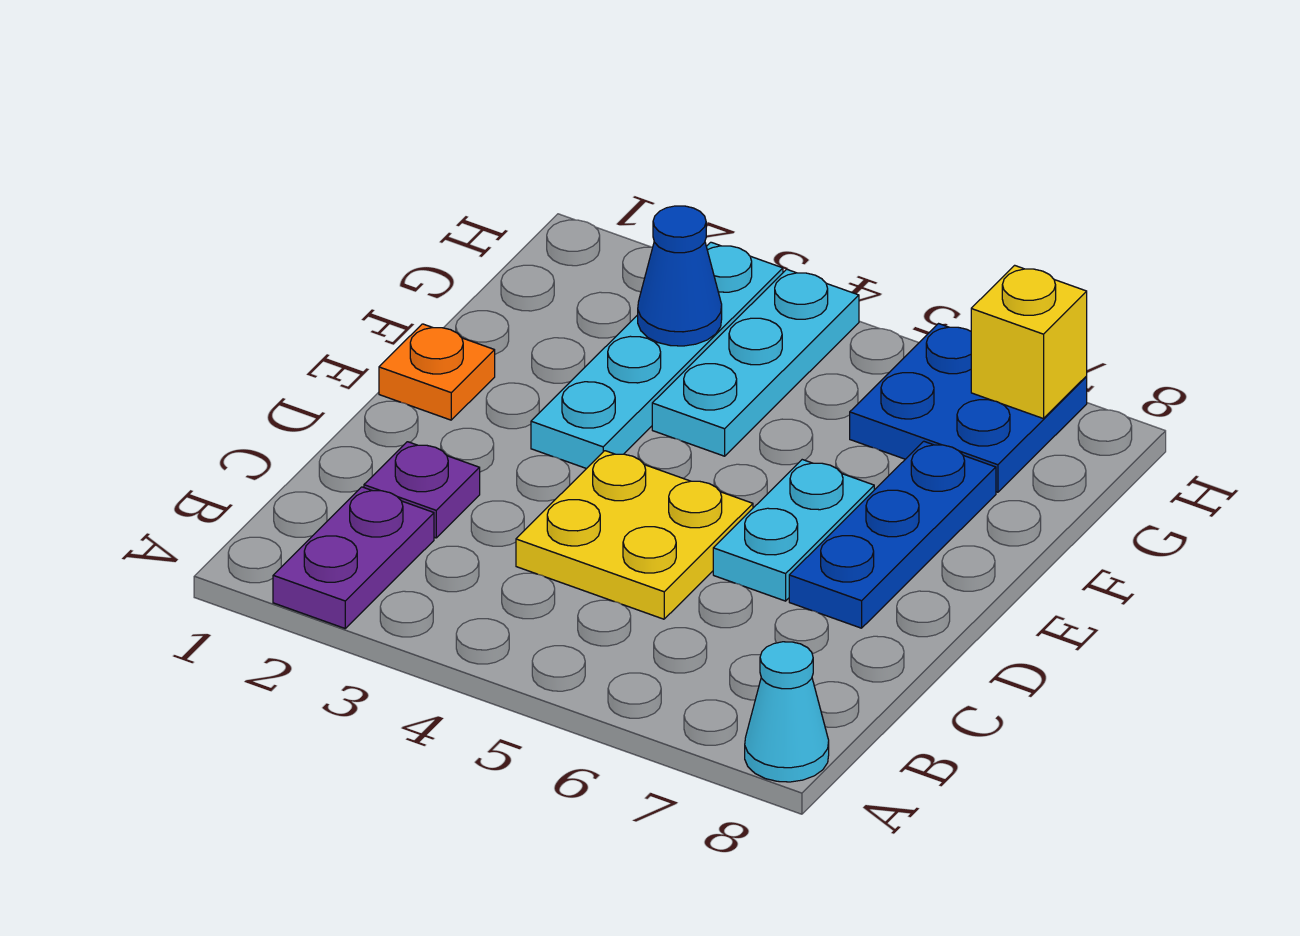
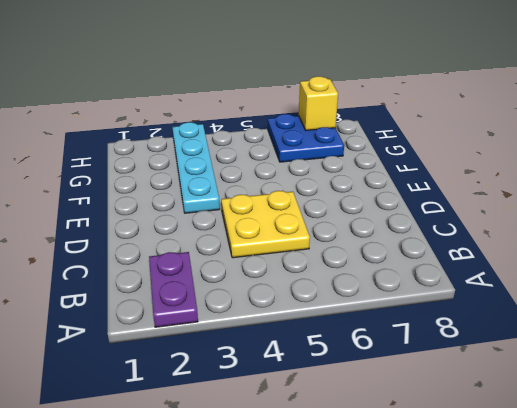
none -> cyan 1x1 cone [745,642,829,782]
none -> purple 1x1 plate [364,442,480,538]
none -> cyan 1x2 plate [713,460,874,601]

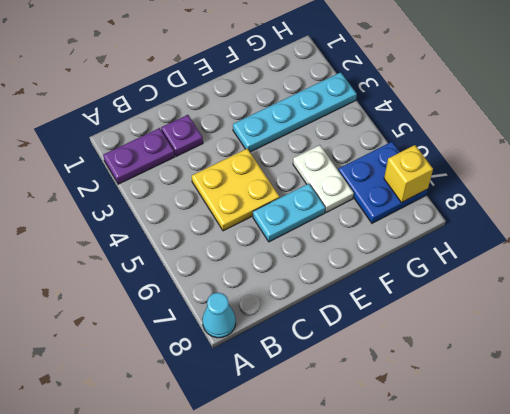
white 1x2 plate [293,145,354,213] -> none
none -> blue 1x3 plate [789,441,996,628]
none -> orange 1x1 plate [379,324,495,420]
none -> cyan 1x3 plate [652,269,859,456]

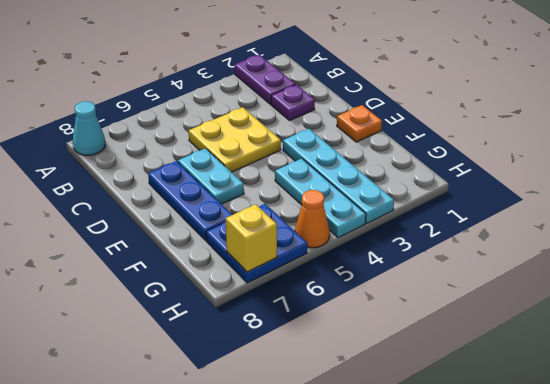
orange 1x1 cone [295,190,330,248] -> none
none -> blue 1x1 cone [638,206,722,346]

